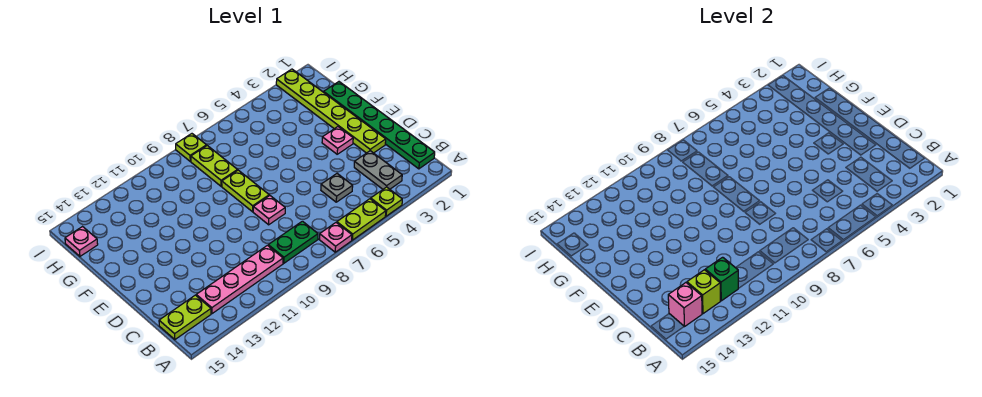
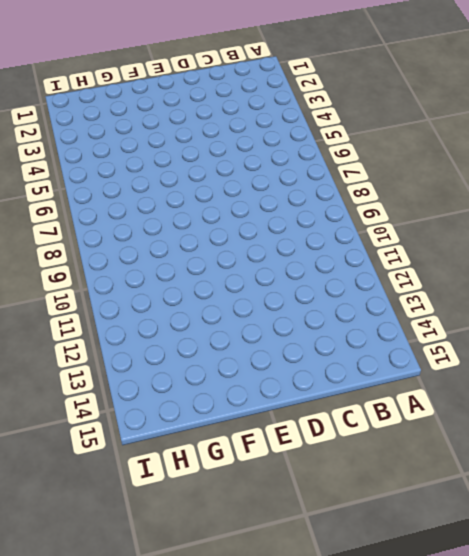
none -> lime 1x1 plate [371,187,402,216]
none -> lime 1x2 plate [337,199,386,240]
none -> pink 1x1 plate [319,223,352,252]

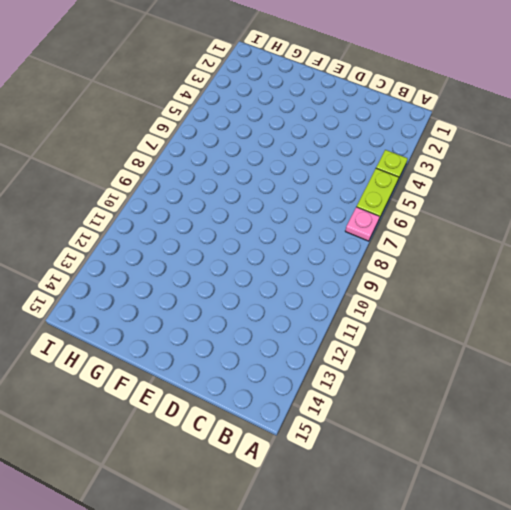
none -> green 1x6 plate [324,82,435,169]
none -> grey 1x2 plate [354,151,402,189]
none -> green 1x2 plate [268,221,318,263]

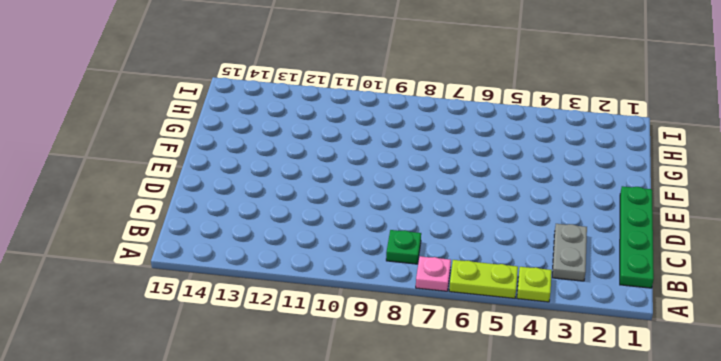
green 1x4 plate [620,186,654,288] -> green 1x6 plate [324,82,435,169]
green 1x1 plate [386,230,421,264] -> green 1x2 plate [268,221,318,263]
none -> pink 1x4 plate [196,245,283,314]
none -> lime 1x2 plate [159,295,211,340]
none -> grey 1x1 plate [321,174,353,202]

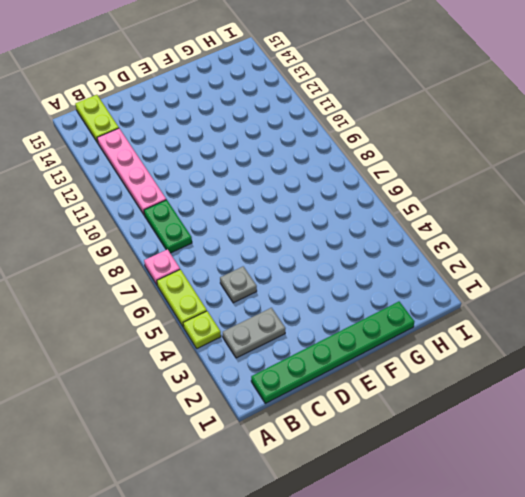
none -> lime 1x6 plate [276,69,386,153]
none -> pink 1x1 plate [253,196,285,225]
none -> pink 1x1 plate [322,127,353,154]

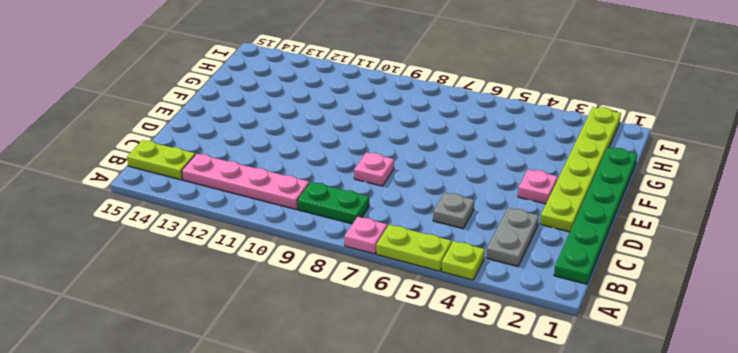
none -> lime 1x2 plate [222,170,269,212]
none -> lime 1x2 plate [191,146,238,186]
none -> pink 1x1 plate [65,227,98,256]

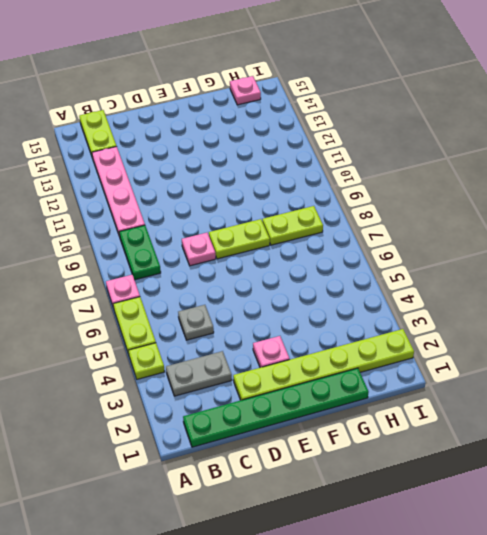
none -> lime 1x1 plate [176,134,207,161]
none -> green 1x1 brick [705,257,738,301]
none -> lime 1x1 brick [687,270,720,314]

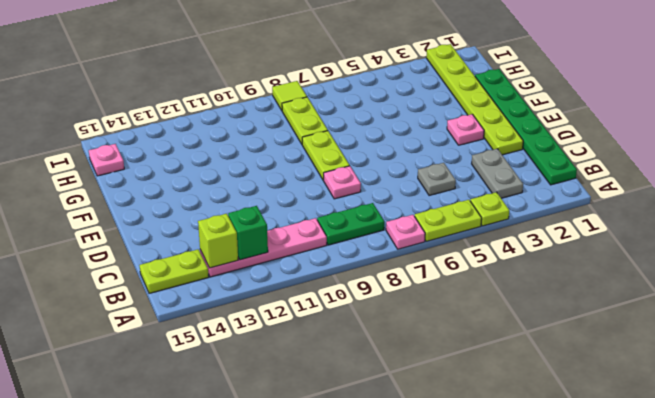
lime 1x1 tile [272,81,307,110] -> lime 1x1 plate [176,134,207,161]
none -> pink 1x1 brick [668,283,702,327]

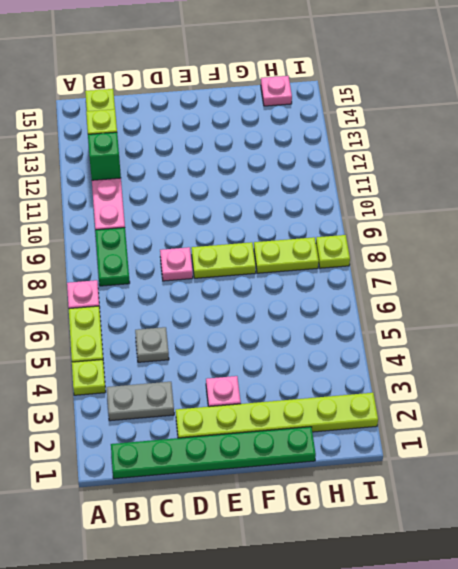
none -> pink 1x1 brick [668,283,702,327]

